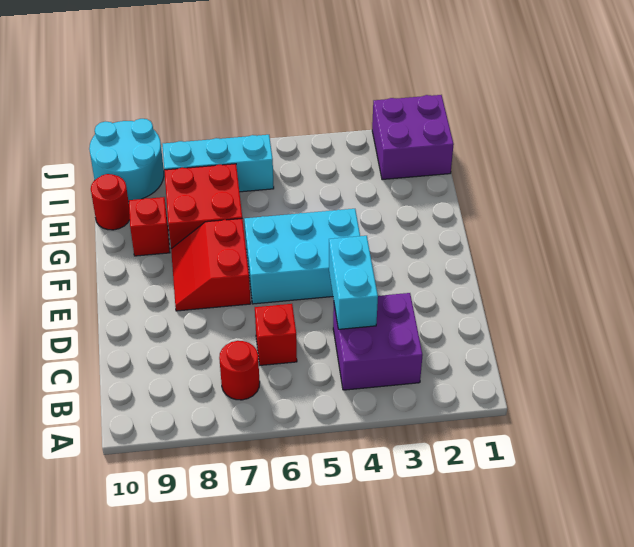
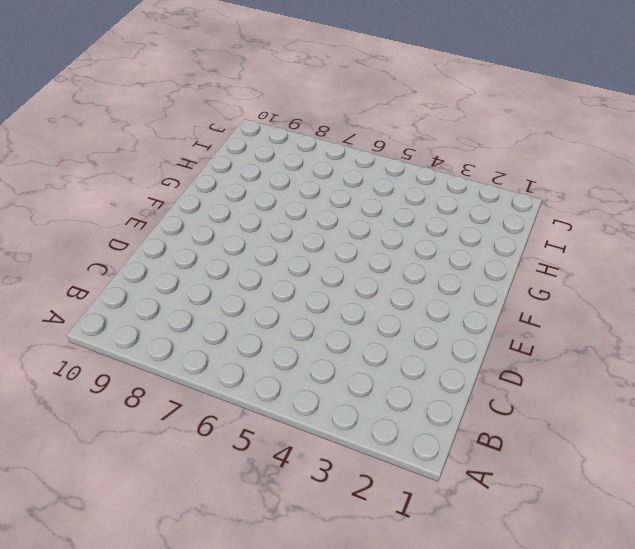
none -> purple 2x2 brick [333,293,423,390]
none -> red 1x1 round brick [219,341,260,400]
none -> red 1x1 brick [255,304,297,365]

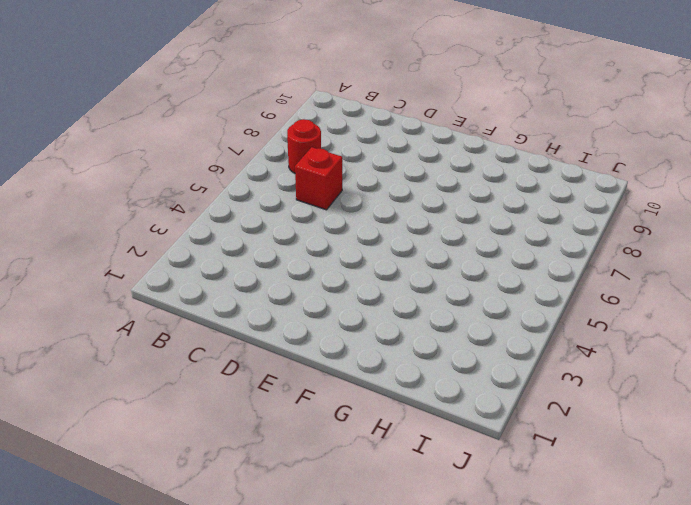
none -> purple 2x2 brick [333,293,423,390]
none -> cyan 2x3 brick [244,209,360,304]
none -> red 2x2 slope [171,218,251,311]

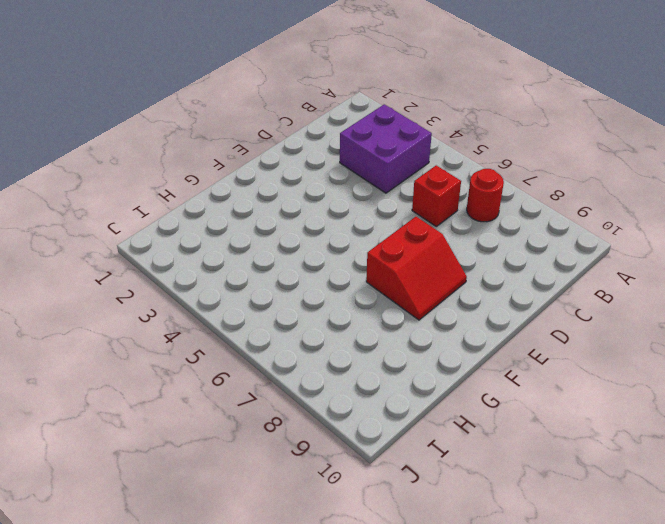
none -> cyan 2x3 brick [244,209,360,304]
none -> red 2x2 brick [164,164,242,249]
none -> red 1x1 brick [129,197,170,256]

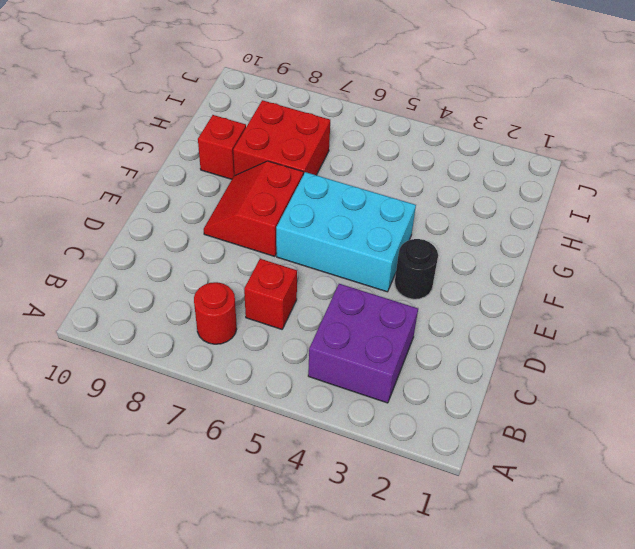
black 1x1 round brick [395,239,438,299] -> none
none -> red 1x1 round brick [91,174,130,230]
none -> purple 2x2 brick [372,95,454,180]
none -> cyan 1x3 brick [163,135,274,192]

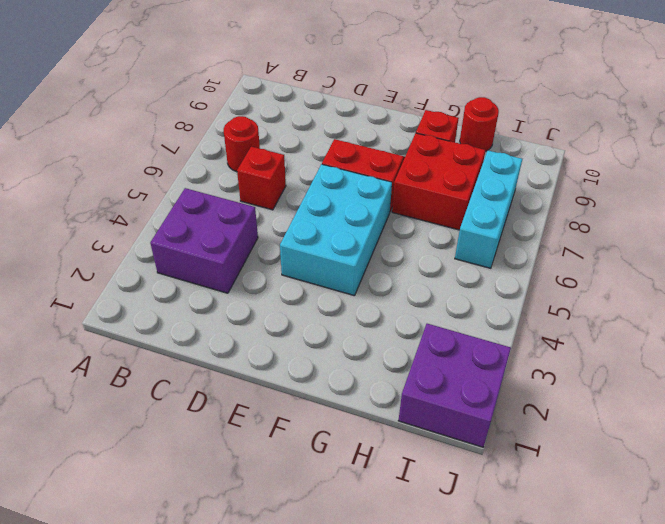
none -> cyan 2x2 round brick [89,119,164,201]
none -> cyan 1x2 brick [329,236,378,329]

